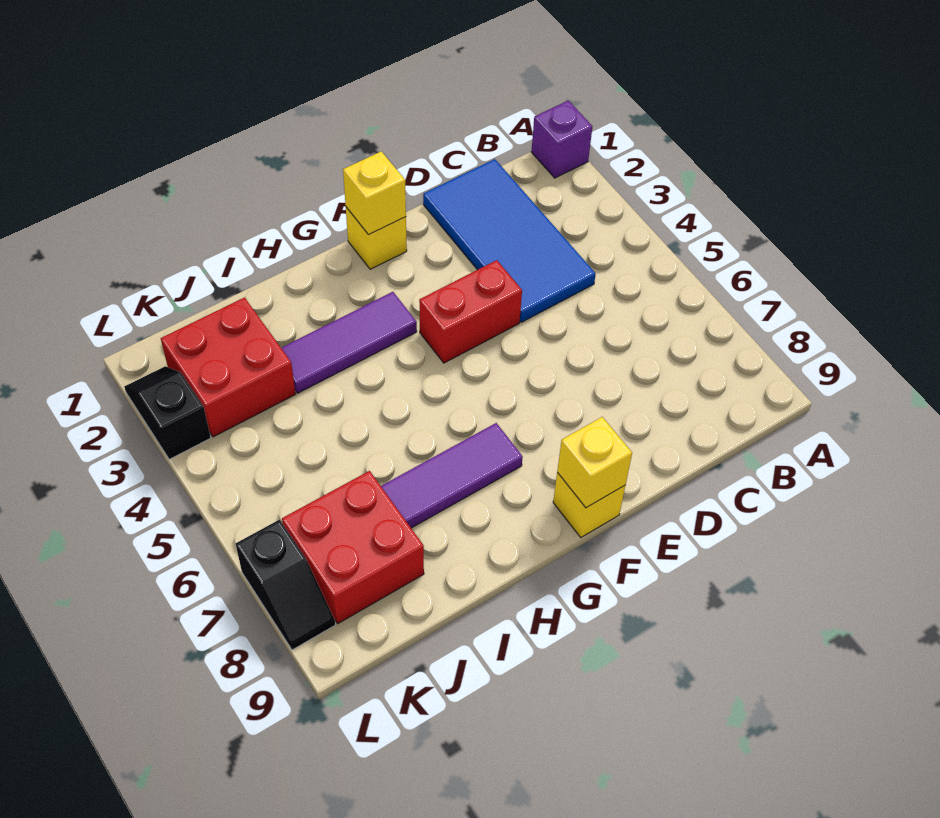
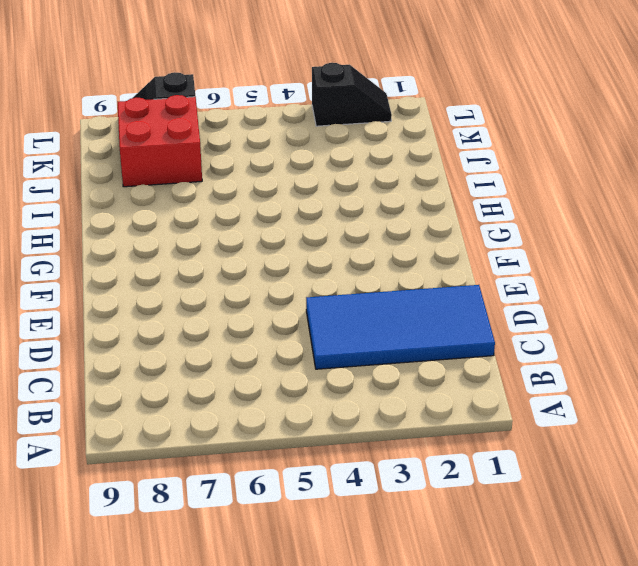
none -> purple 1x1 brick [531,101,592,178]
none -> red 1x2 brick [419,260,522,363]
none -> yellow 1x1 brick [346,207,407,269]

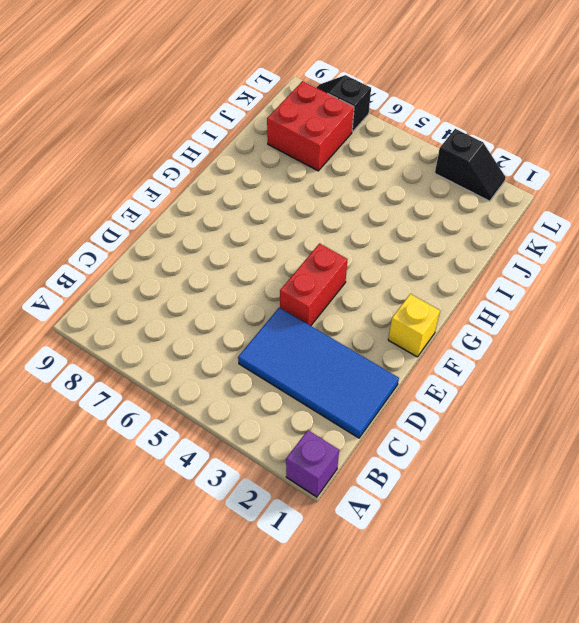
none -> yellow 1x1 brick [553,473,626,537]
none -> purple 1x3 tile [282,292,417,393]
none -> purple 1x3 tile [381,423,523,528]

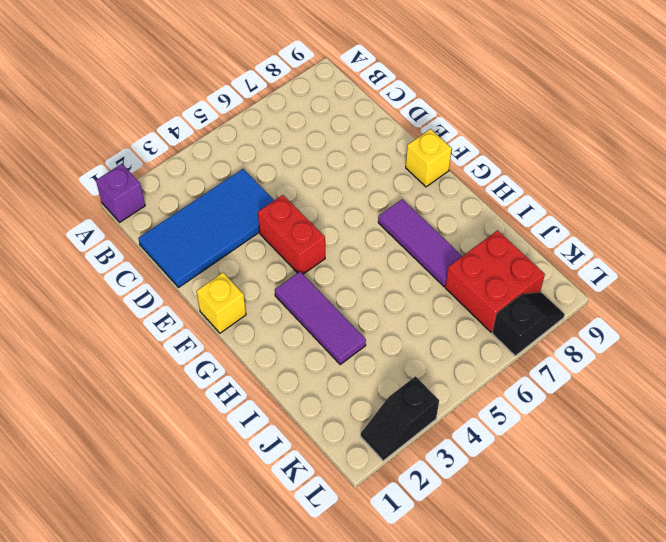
none -> red 2x2 brick [161,298,295,437]
none -> yellow 1x1 brick [343,151,406,235]
none -> yellow 1x1 brick [557,417,632,508]

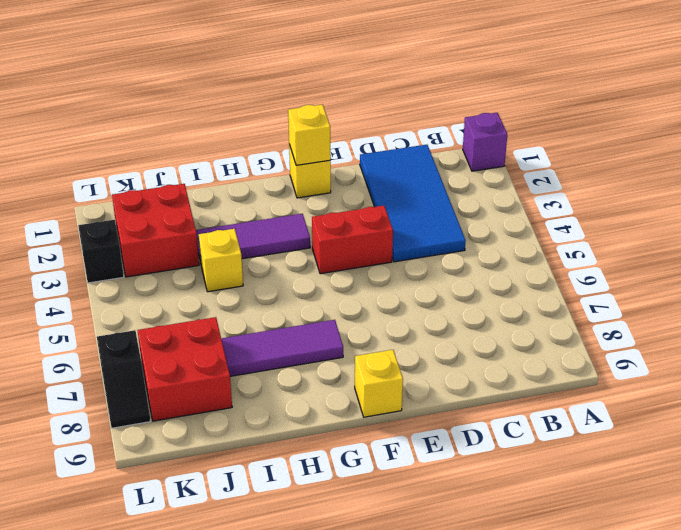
yellow 1x1 brick [199,229,243,292] -> yellow 1x1 brick moved to [557,417,632,508]

